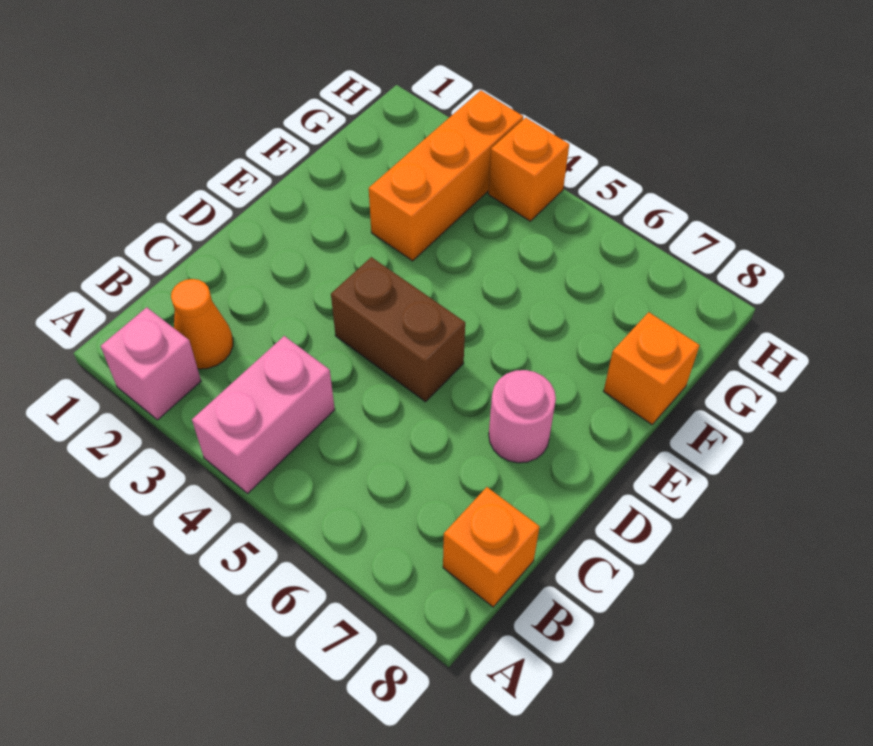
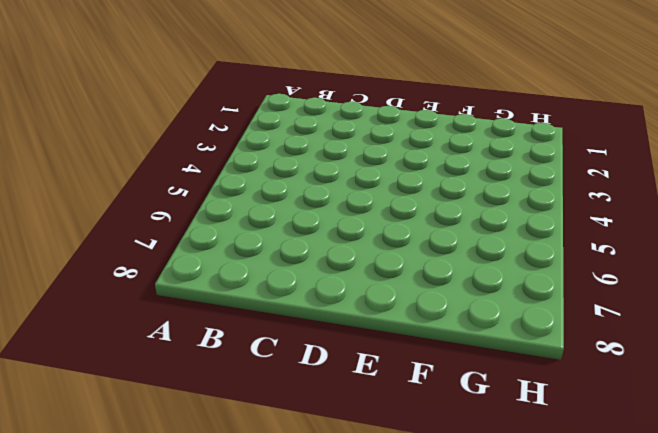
none -> pink 1x1 brick [101,307,201,420]
none -> pink 1x2 brick [192,336,335,493]

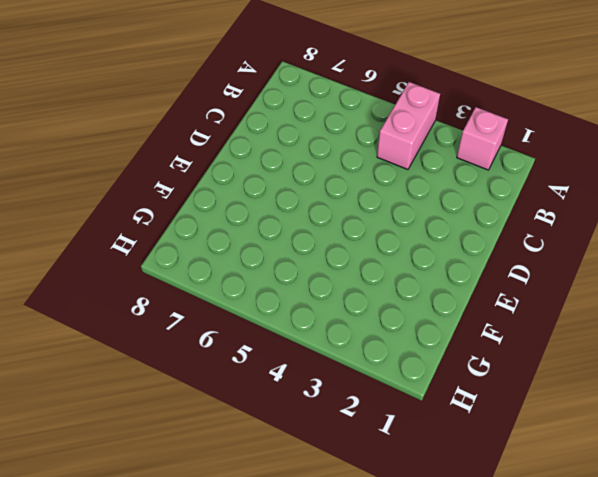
none -> orange 1x1 cone [171,279,233,369]
none -> orange 1x1 brick [443,487,540,607]

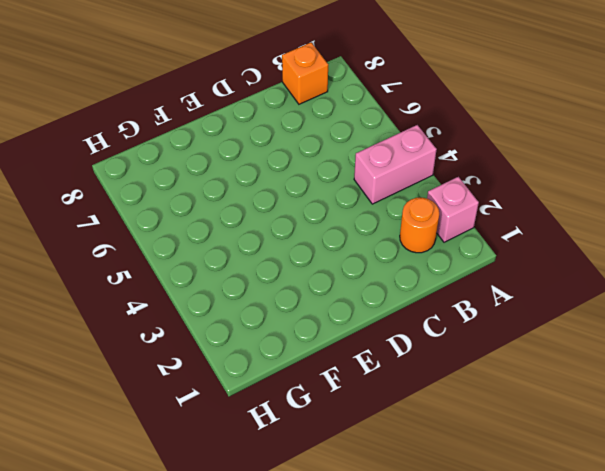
orange 1x1 round brick [400,198,439,253] -> orange 1x1 cone [171,279,233,369]
none -> brown 1x2 brick [331,257,465,402]
none -> pink 1x1 round brick [489,370,556,463]

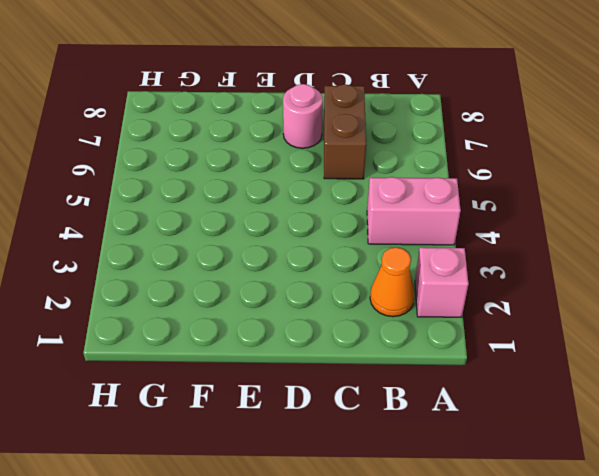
brown 1x2 brick [324,84,366,179] -> brown 1x2 brick moved to [331,257,465,402]
none -> orange 1x1 brick [443,487,540,607]
none -> orange 1x3 brick [369,90,523,261]

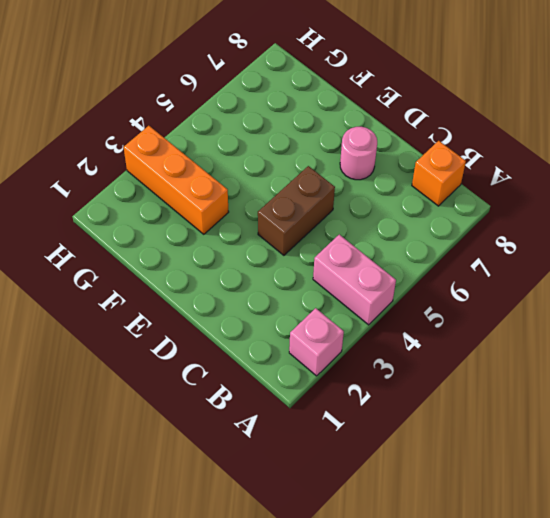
none -> orange 1x1 cone [171,279,233,369]
none -> orange 1x1 brick [604,312,700,425]

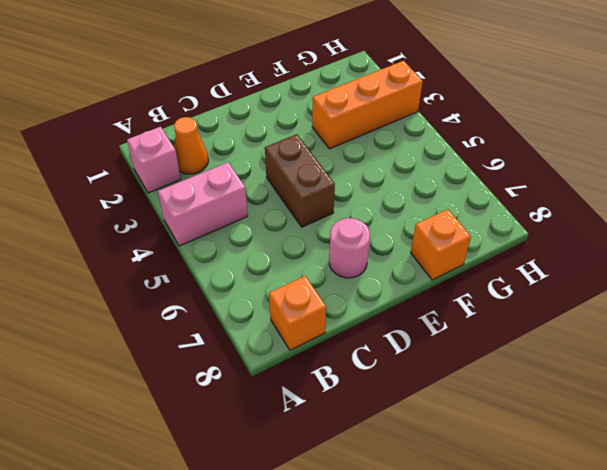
none -> orange 1x1 brick [488,118,569,221]

